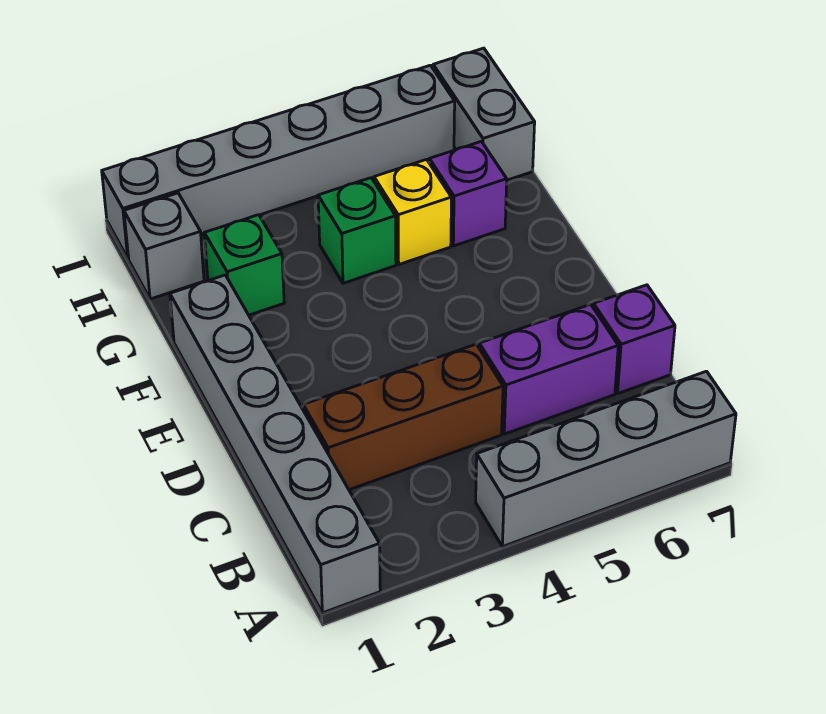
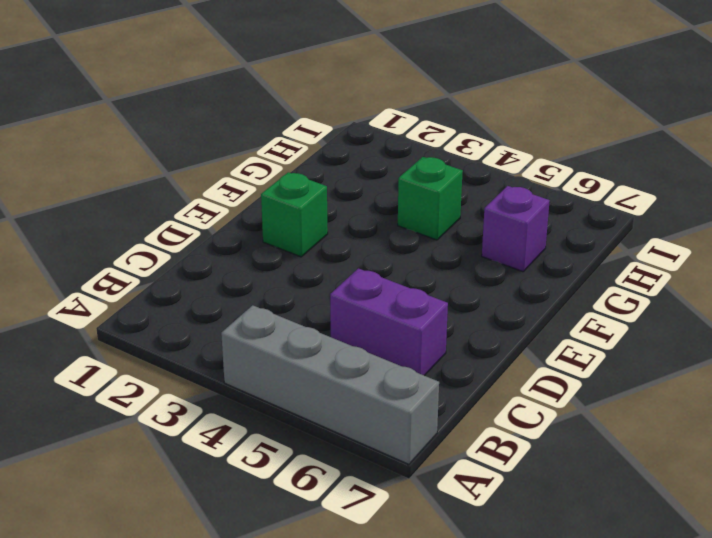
green 1x1 brick [261,172,328,257] -> green 1x1 brick moved to [204,215,284,315]
none -> grey 1x6 brick [170,275,380,613]
none -> brown 1x3 brick [303,344,503,490]
none -> purple 1x1 brick [593,285,675,393]

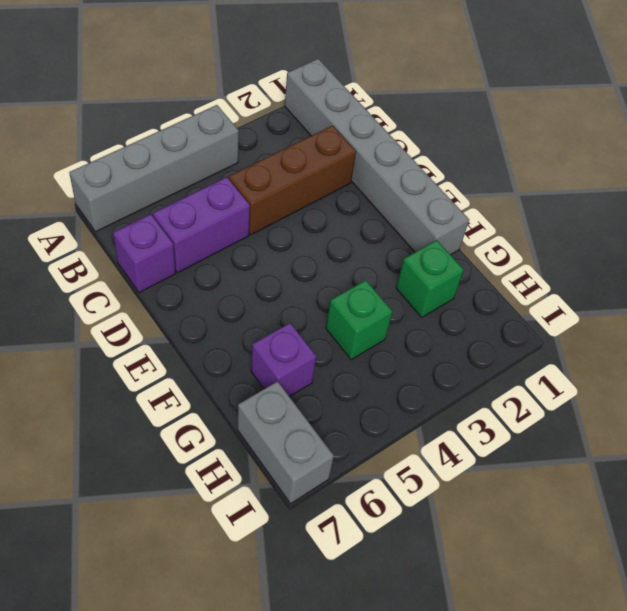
none -> yellow 1x1 brick [374,159,451,264]
none -> grey 1x1 brick [124,193,204,299]
none -> grey 1x6 brick [102,65,455,258]

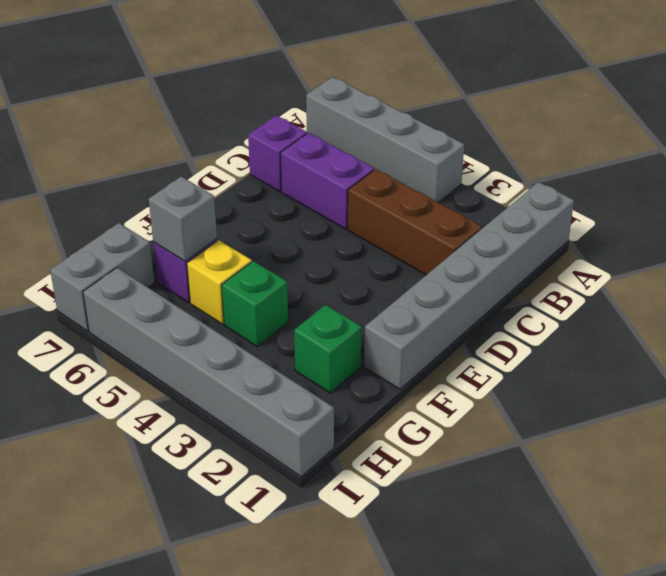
grey 1x1 brick [149,177,217,261] -> grey 1x1 brick moved to [124,193,204,299]

